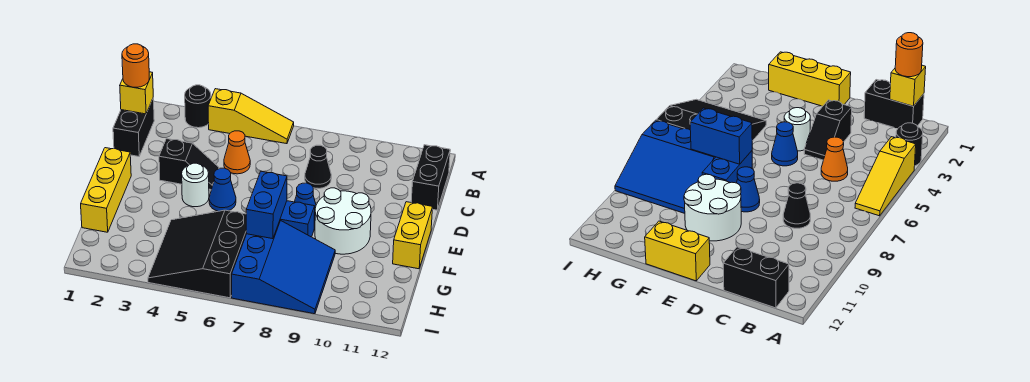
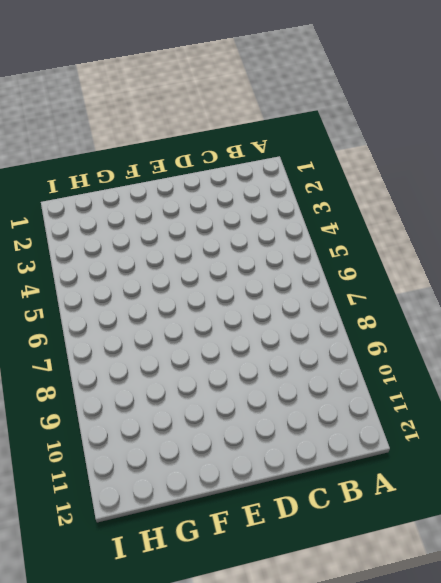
none -> black 1x1 round brick [185,85,211,128]
none -> yellow 1x3 slope [208,89,294,144]
none -> black 1x2 brick [113,99,154,157]

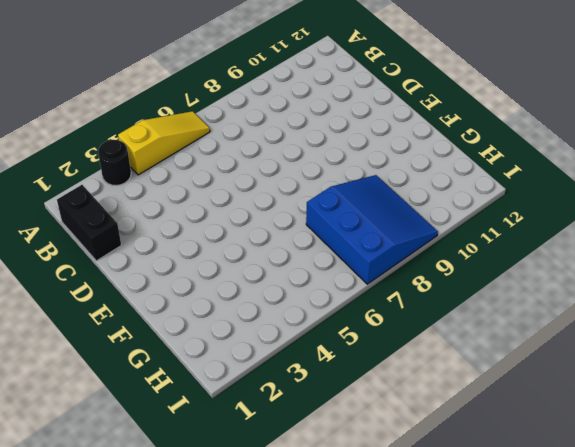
none -> black 1x2 brick [411,145,450,210]
none -> orange 1x1 cone [224,131,250,174]
none -> black 1x1 cone [305,145,331,188]

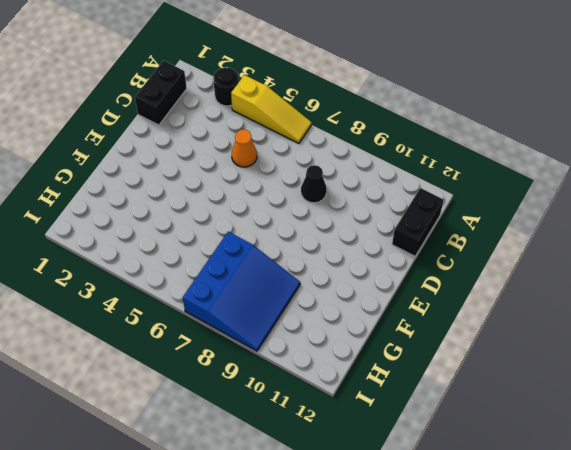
none -> black 1x2 slope [159,139,219,190]
none -> yellow 1x3 brick [81,148,131,232]
none -> white 1x1 round brick [182,163,209,207]

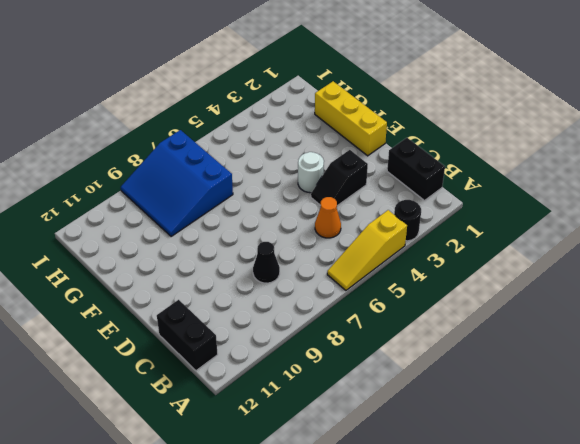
none -> blue 1x1 cone [209,168,236,211]
none -> blue 1x1 cone [295,183,316,224]
none -> white 2x2 round brick [315,188,371,254]

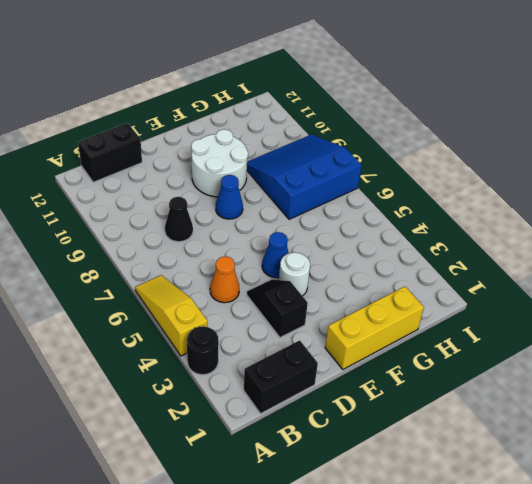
none -> yellow 1x2 brick [393,202,432,269]
none -> blue 1x2 brick [280,201,315,237]
none -> black 3x3 slope [148,210,246,298]

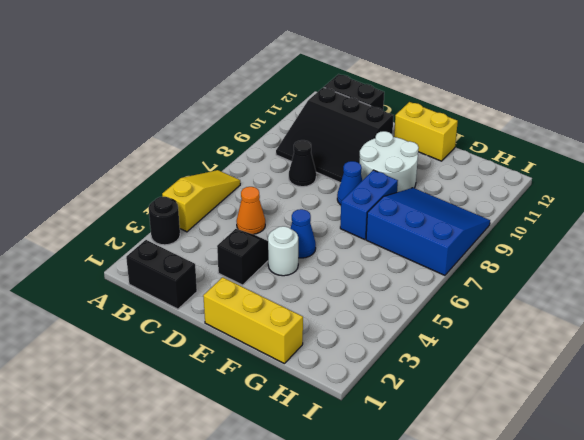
black 3x3 slope [276,87,394,183] -> black 3x3 slope moved to [148,210,246,298]
none -> yellow 1x1 brick [120,72,153,114]
none -> blue 1x2 brick [246,171,287,239]
none -> orange 1x1 round brick [122,44,149,87]

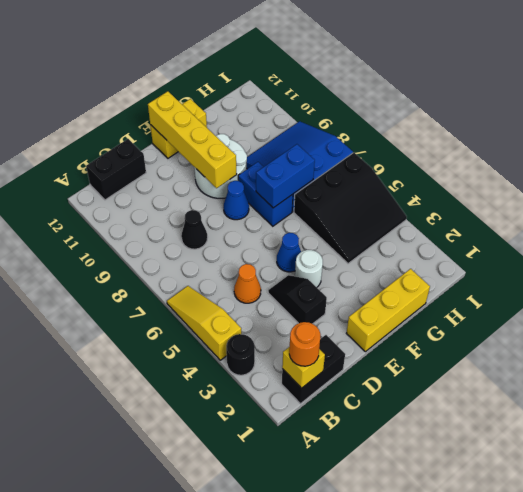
yellow 1x4 brick [148,91,237,188] -> none

